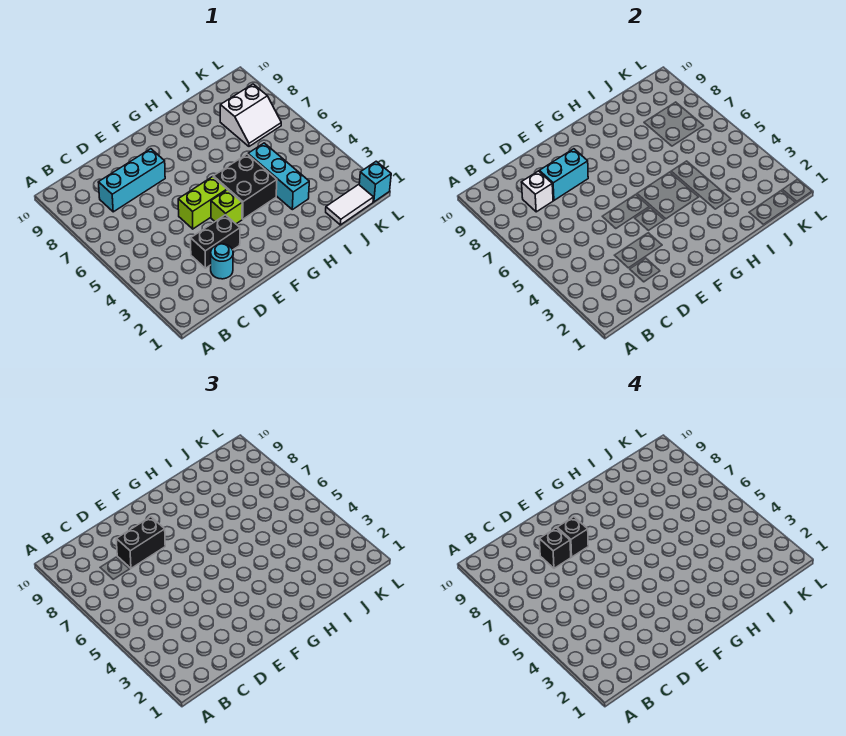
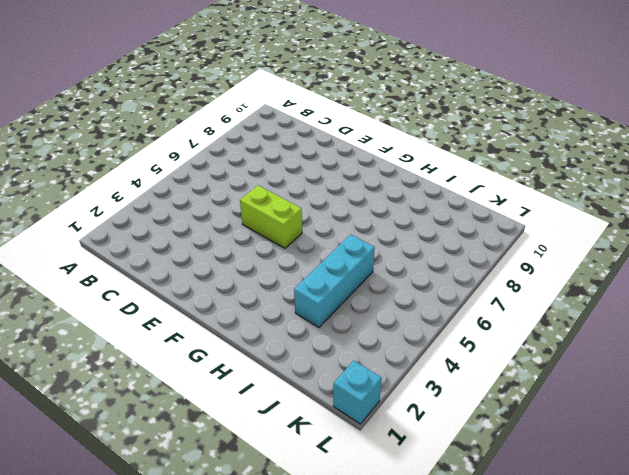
none -> cyan 1x3 brick [98,149,165,212]
none -> cyan 1x1 round brick [211,244,233,279]
none -> black 1x2 brick [191,215,240,268]

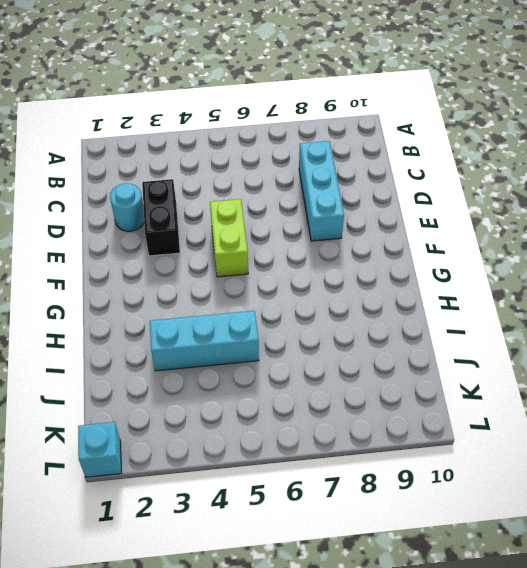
none -> lime 1x1 brick [211,190,242,224]
none -> black 2x2 brick [213,154,277,219]
none -> white 1x2 tile [326,185,374,225]

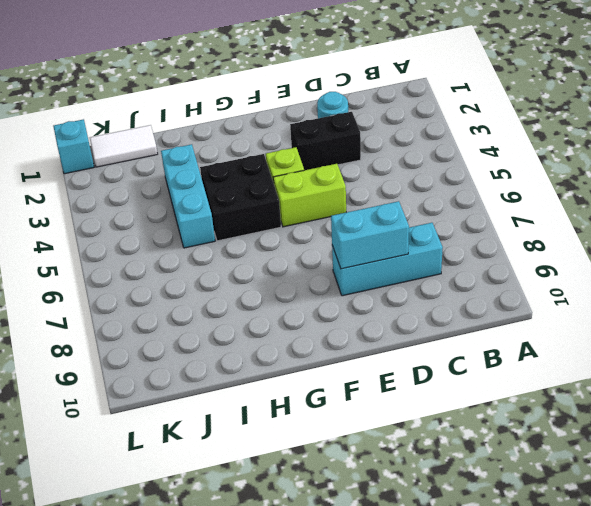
none -> white 2x2 slope [220,84,281,146]
none -> white 1x1 brick [521,171,553,212]
none -> black 1x2 brick [116,517,165,568]

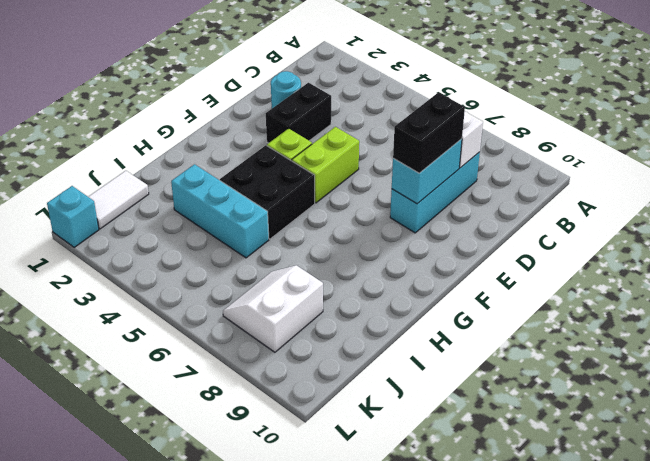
none -> black 1x1 brick [539,528,571,568]
none -> black 1x1 brick [557,517,588,557]

